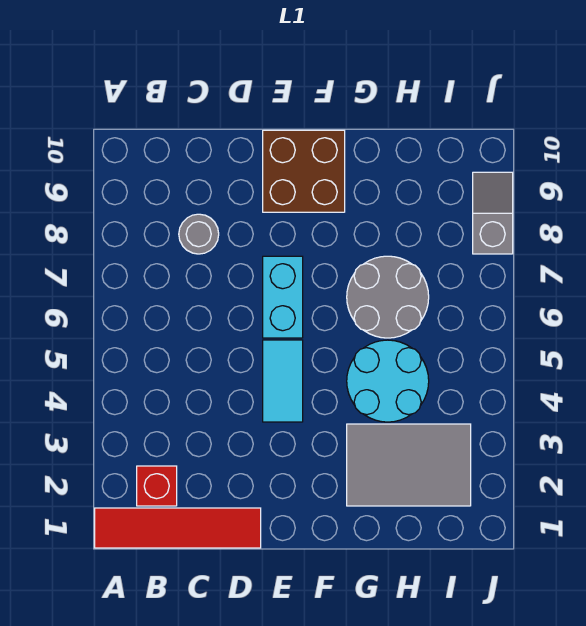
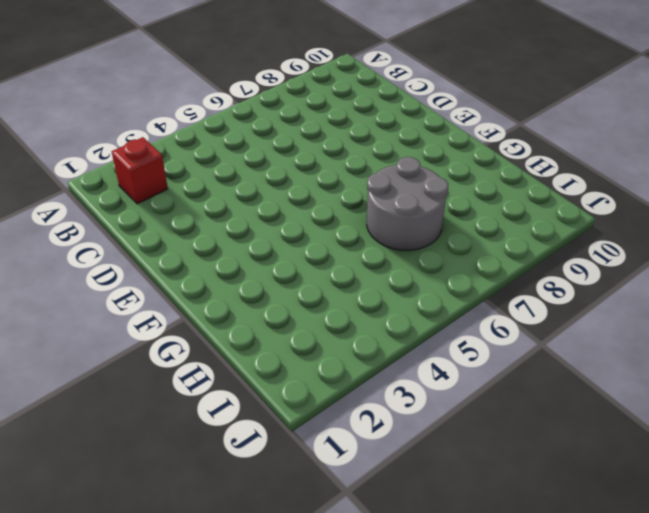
none -> red 1x4 tile [95,508,261,548]
none -> grey 1x1 round brick [179,214,219,254]

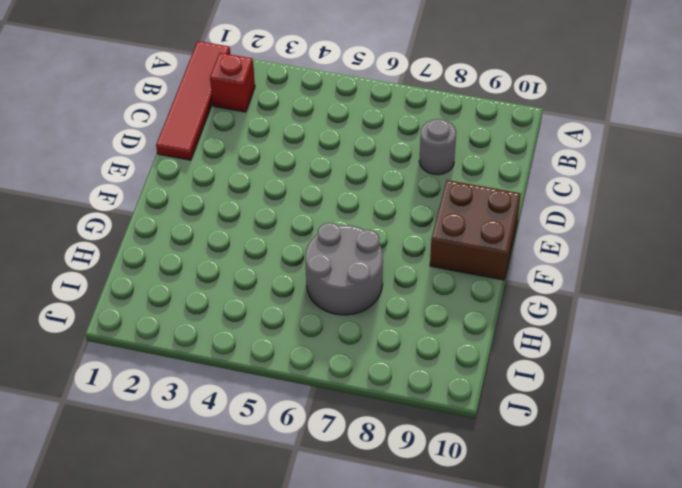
none -> cyan 1x2 tile [263,340,303,422]
none -> cyan 1x2 brick [263,256,303,338]

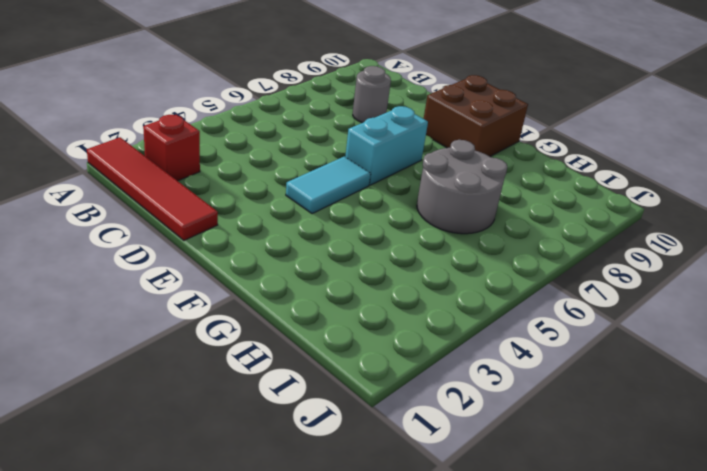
none -> grey 2x3 tile [347,424,471,506]
none -> cyan 2x2 round brick [347,340,429,422]

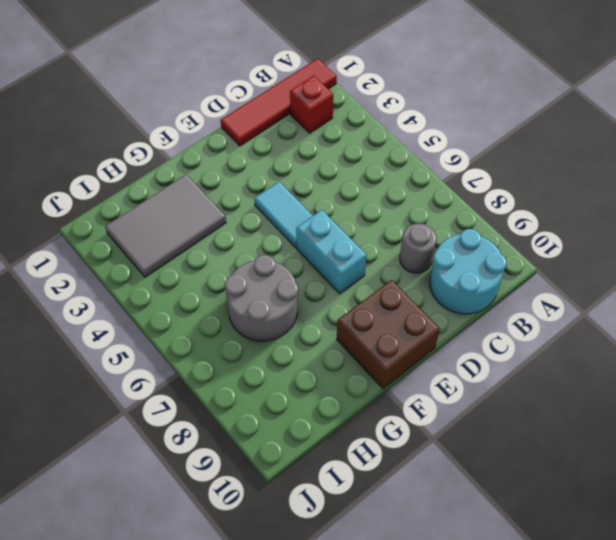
cyan 2x2 round brick [430,229,506,314] -> cyan 2x2 round brick moved to [347,340,429,422]
none -> grey 1x2 slope [473,172,513,254]

